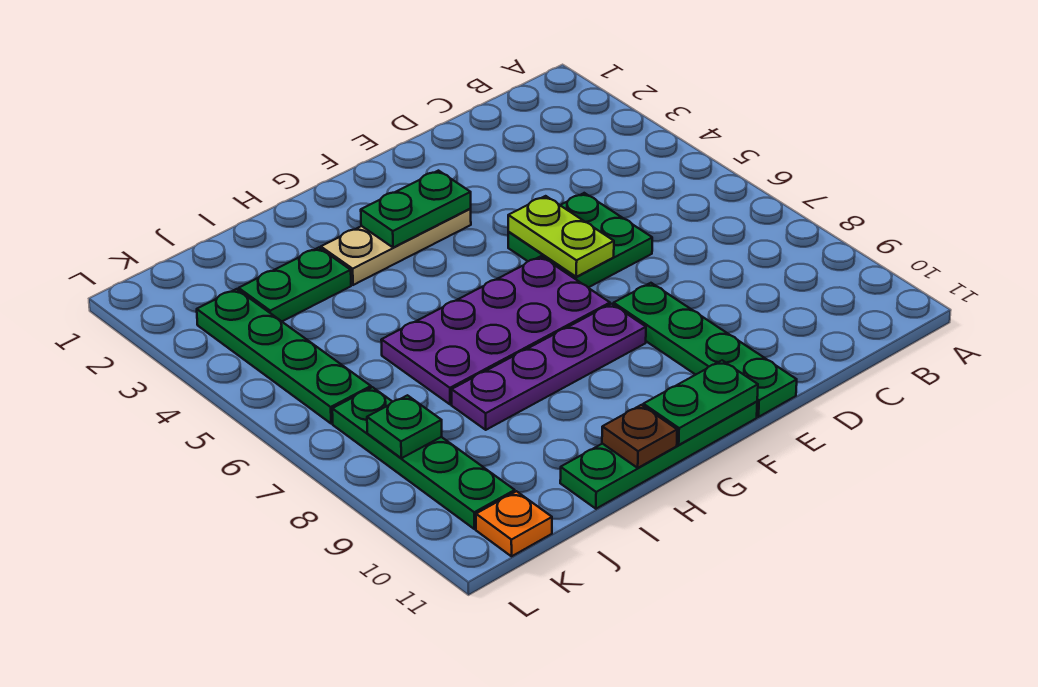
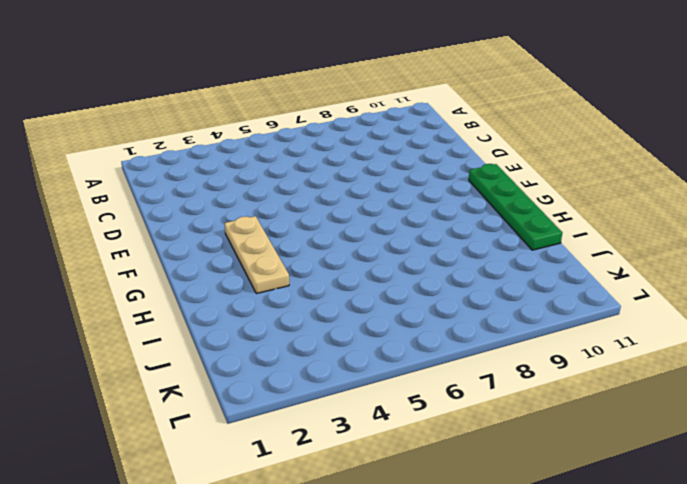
none -> green 2x2 plate [508,193,652,287]
none -> green 1x4 plate [614,283,797,417]
none -> purple 2x4 plate [381,256,610,404]

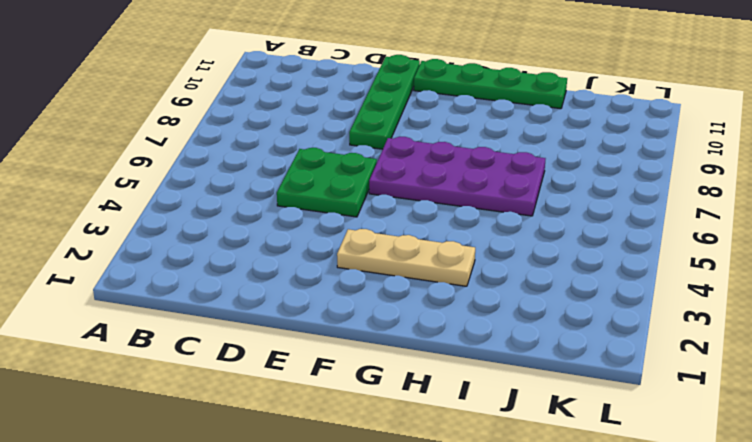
none -> purple 1x4 plate [452,304,646,430]
none -> green 1x2 plate [239,248,351,321]
none -> green 1x4 plate [197,289,371,424]

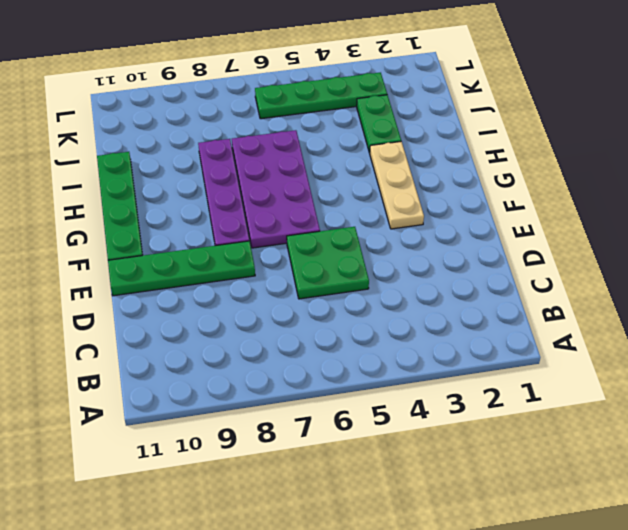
none -> green 1x4 plate [332,387,515,529]
none -> orange 1x1 plate [476,491,552,556]
none -> lime 1x2 plate [508,196,614,277]

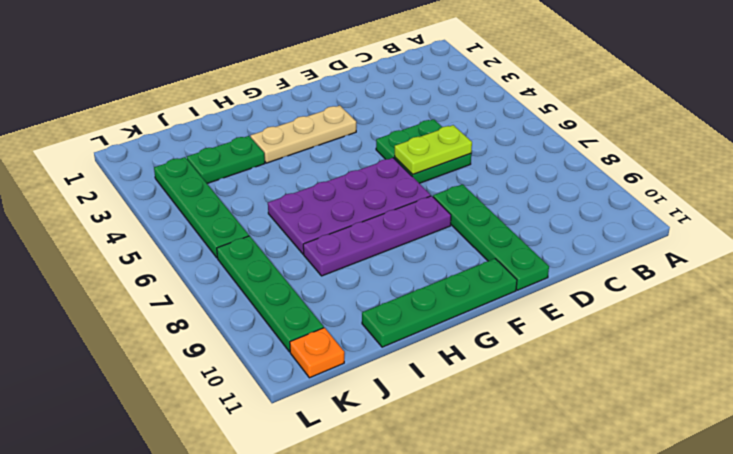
lime 1x2 plate [395,125,472,174] -> lime 1x2 plate turned to [508,196,614,277]
none -> green 1x2 plate [361,171,471,248]
none -> green 1x2 plate [643,360,758,445]
none -> brown 1x1 plate [602,405,677,468]

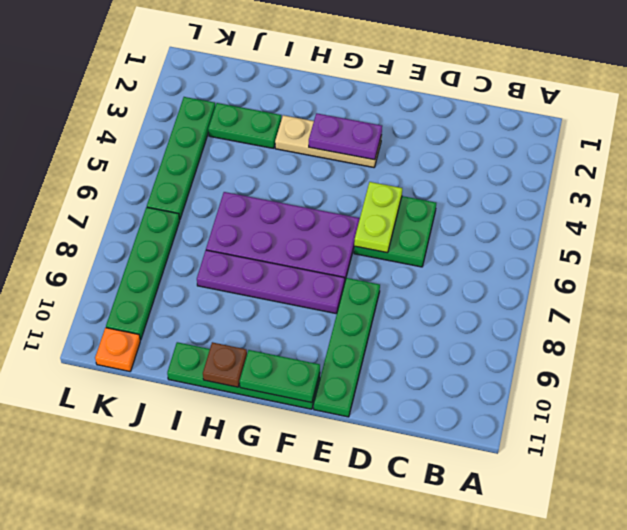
purple 1x2 plate [309,113,382,160] -> green 1x2 plate [361,171,471,248]
none -> green 1x1 plate [367,395,442,458]

